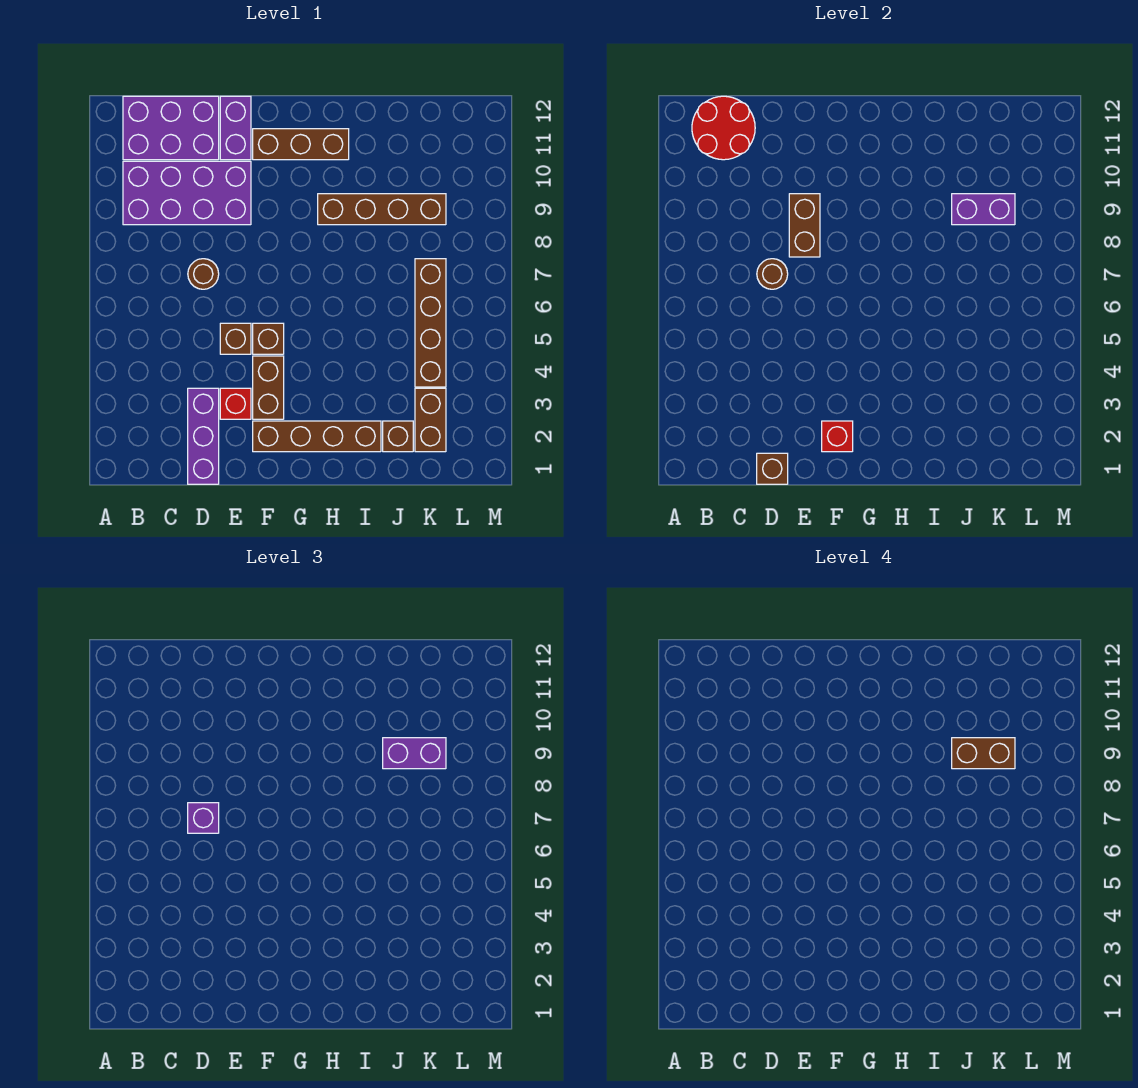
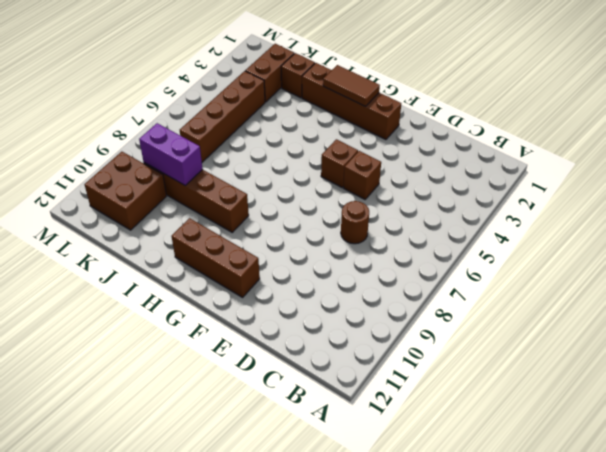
brown 1x2 tile [323,65,380,106] -> none
brown 2x2 brick [85,152,166,230] -> none
none -> purple 2x4 brick [123,161,251,225]
none -> purple 2x3 brick [123,96,219,160]
none -> purple 1x3 brick [188,388,219,484]

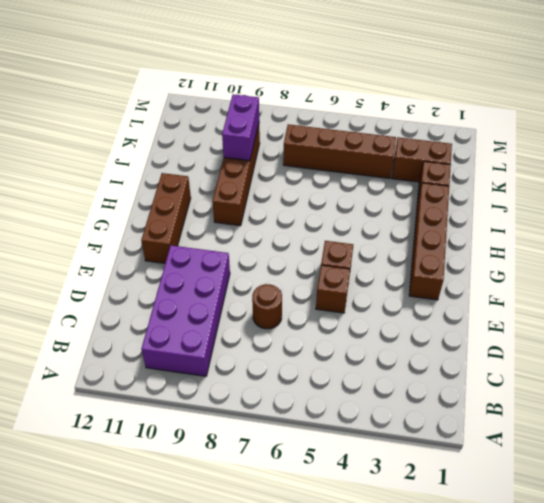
none -> purple 2x3 brick [123,96,219,160]
none -> purple 1x3 brick [188,388,219,484]
none -> red 1x1 brick [220,388,251,419]

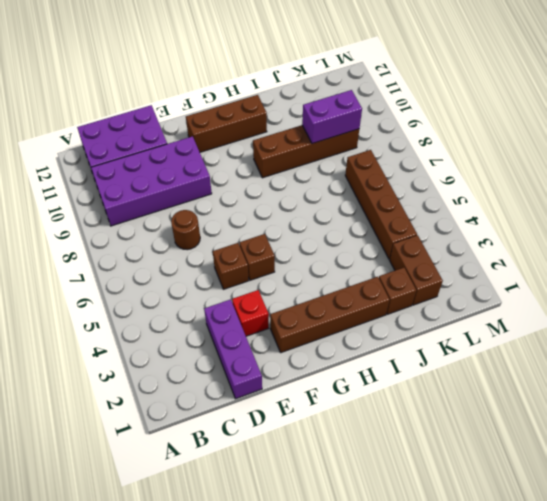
none -> purple 1x2 brick [220,96,251,160]
none -> brown 1x2 brick [253,356,284,419]
none -> red 2x2 round brick [692,96,755,160]

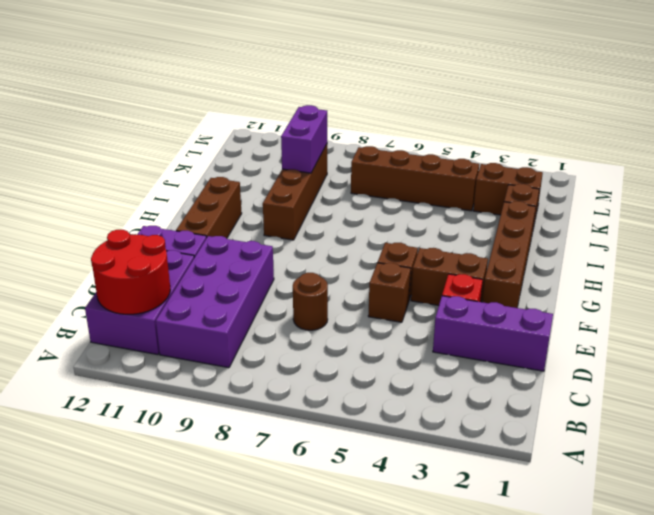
none -> brown 1x1 brick [757,453,788,484]
none -> brown 1x1 round brick [757,259,788,289]
none -> brown 1x2 brick [789,194,820,257]

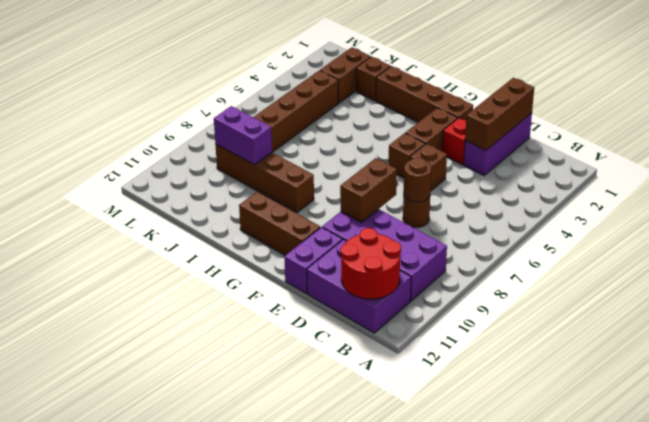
brown 1x3 brick [465,78,534,150] -> brown 1x1 brick [757,453,788,484]
none -> red 1x1 brick [822,421,853,452]
none -> purple 1x1 brick [188,803,219,833]
none -> purple 1x2 brick [383,738,446,769]

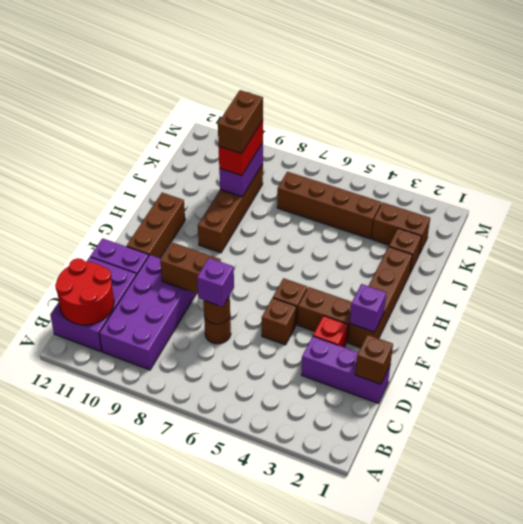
purple 1x1 brick [350,284,386,332] -> red 1x1 brick [822,421,853,452]
red 1x2 brick [219,120,263,176] -> purple 1x2 brick [383,738,446,769]

